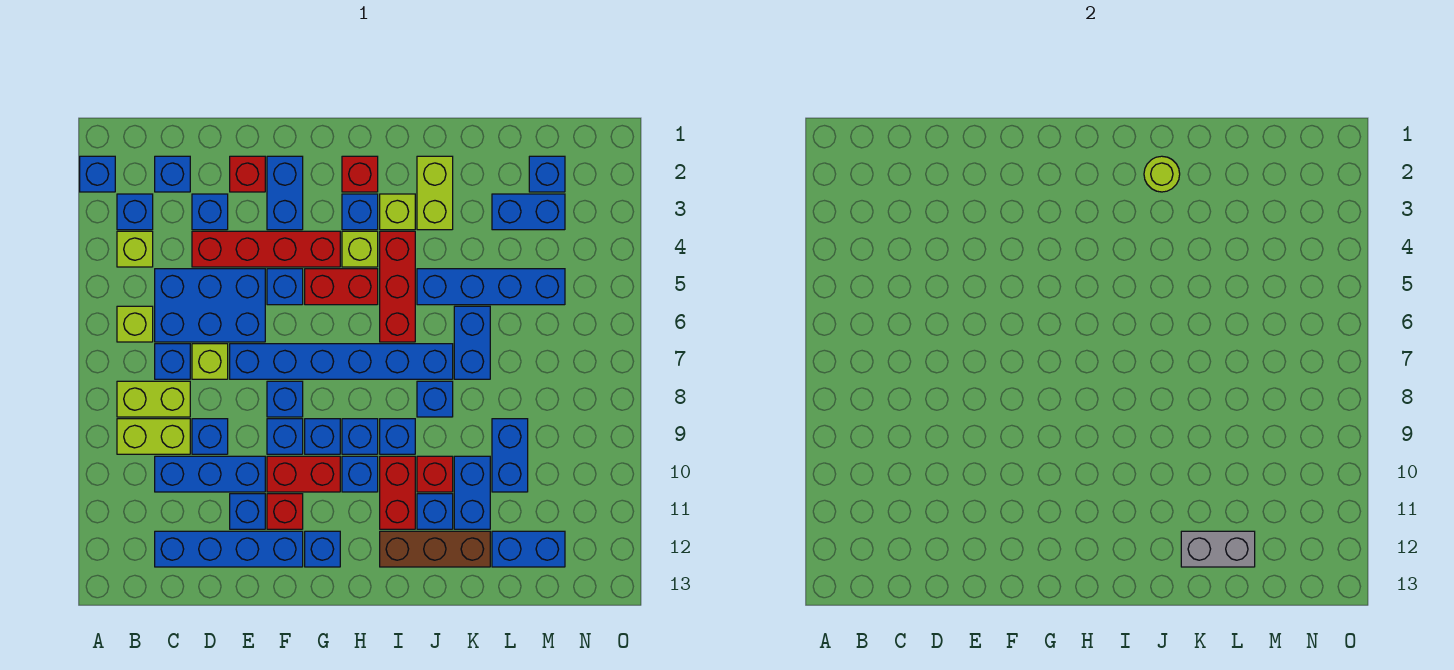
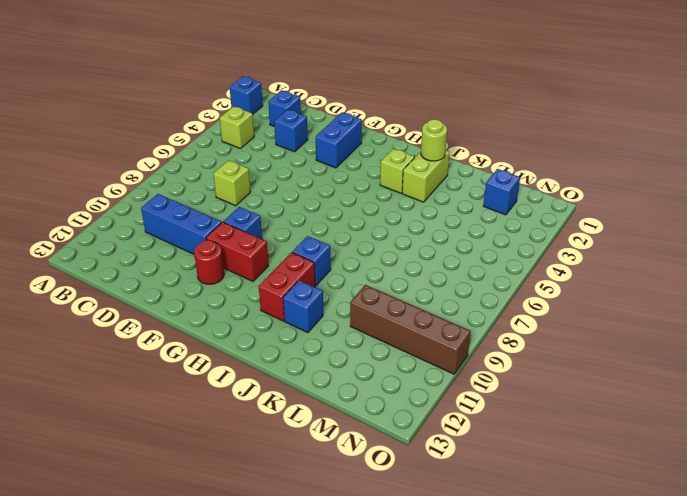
red 1x1 round brick [194,240,224,284] -> red 1x1 brick [267,494,303,529]
brown 1x4 brick [350,285,471,374] -> blue 1x2 brick [492,419,528,492]
none -> blue 1x1 brick [117,194,153,230]
none -> lime 1x1 brick [117,306,153,342]
none -> lime 1x2 brick [117,381,190,417]
none -> lime 1x2 brick [117,419,190,454]

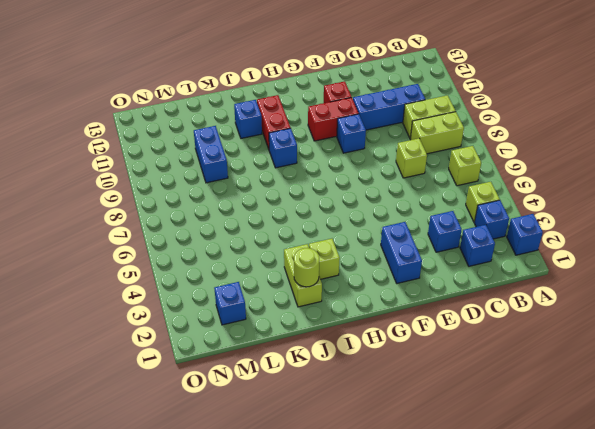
none -> blue 2x3 brick [155,269,265,342]
none -> blue 1x1 brick [155,344,190,379]
none -> blue 1x4 brick [155,531,303,567]
none -> red 1x4 brick [192,231,340,267]

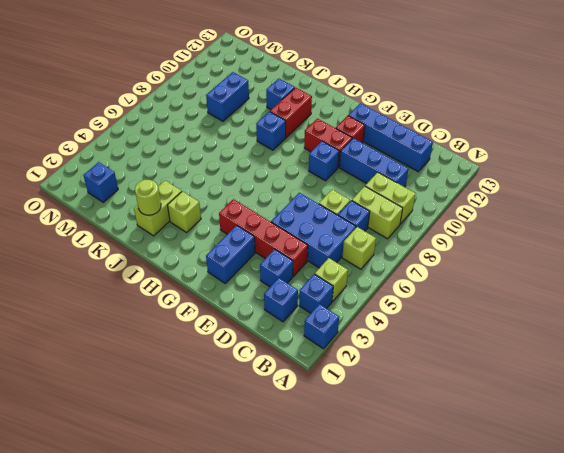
none -> blue 1x1 brick [192,419,228,454]
none -> red 1x1 brick [230,156,265,192]
none -> blue 1x6 brick [230,344,453,379]
none -> blue 1x1 brick [230,494,265,529]

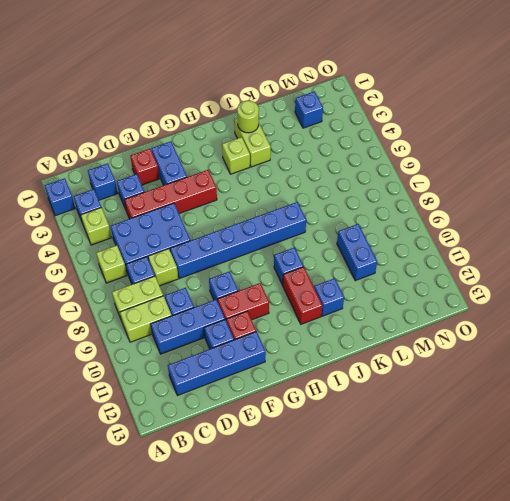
none -> blue 1x1 brick [267,269,303,305]
none -> blue 1x1 brick [267,381,303,417]
none -> red 1x2 brick [305,269,378,305]
none -> blue 1x1 brick [305,419,340,454]

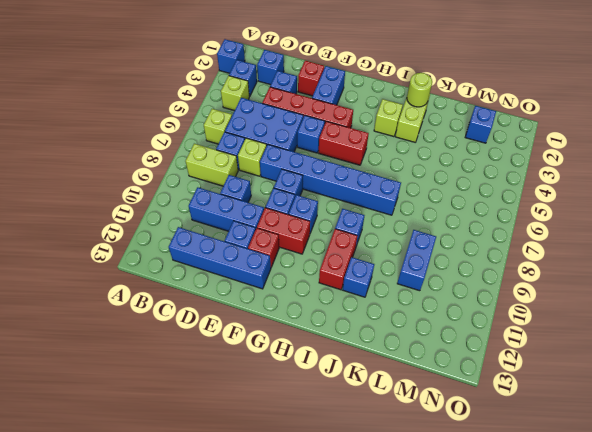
none -> lime 1x2 brick [117,419,190,454]
none -> blue 1x1 brick [305,531,340,567]
none -> red 1x1 brick [342,156,378,192]
none -> blue 1x1 brick [342,194,378,230]

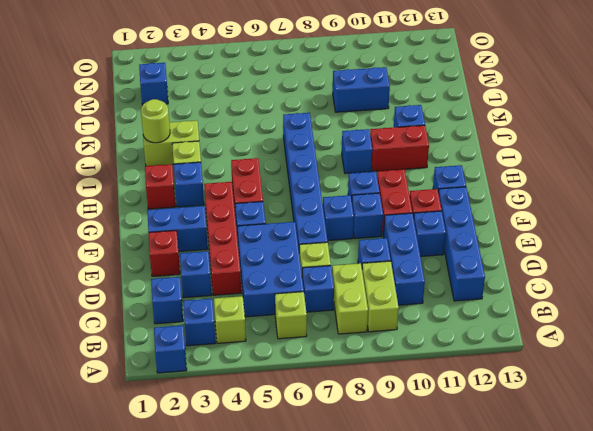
none -> lime 1x1 brick [342,231,378,267]
none -> blue 1x1 brick [342,419,378,454]
none -> blue 1x1 brick [342,456,378,492]
none -> red 1x3 brick [380,231,415,342]

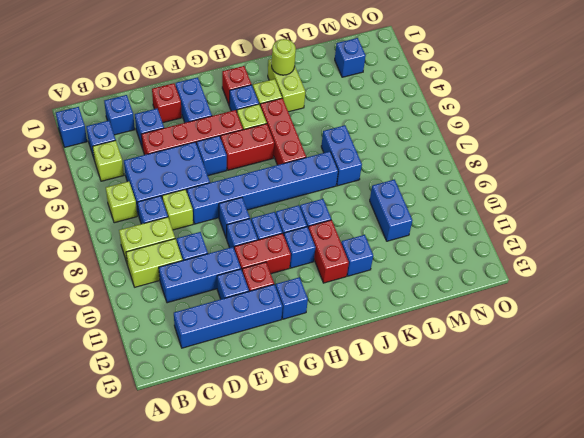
none -> brown 1x3 brick [380,531,490,567]
none -> blue 1x4 brick [417,269,565,305]
none -> blue 1x1 brick [417,381,453,417]
none -> red 1x1 brick [417,456,453,492]

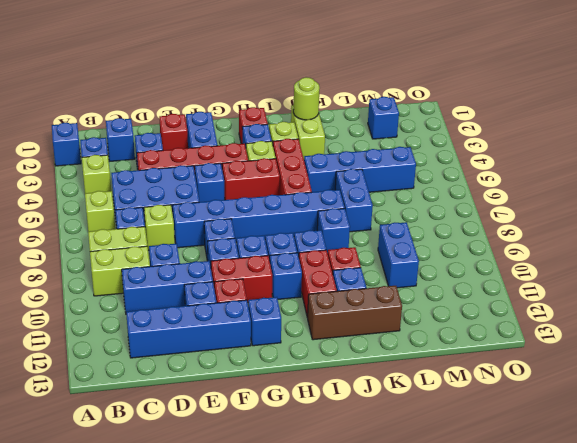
none -> blue 1x2 brick [454,456,490,529]
none -> blue 1x2 brick [492,194,565,230]
none -> blue 1x2 brick [492,531,565,567]
none -> grey 1x2 brick [1181,531,1255,567]

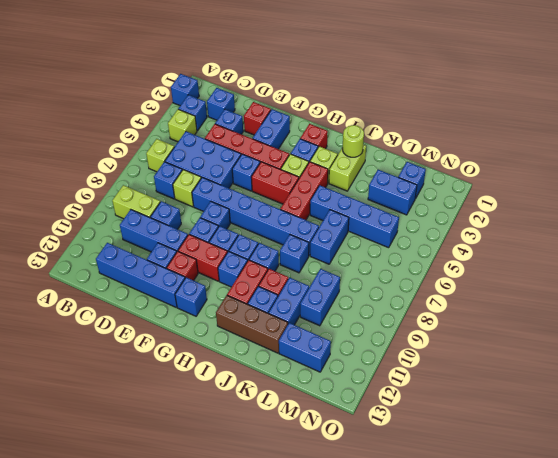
none -> lime 1x2 brick [117,381,190,417]
none -> grey 1x2 brick [1181,531,1255,567]

